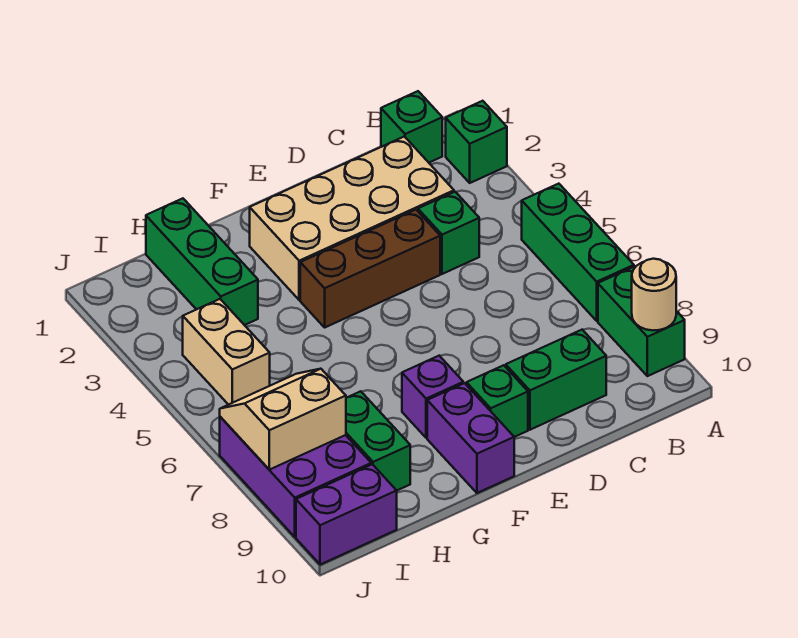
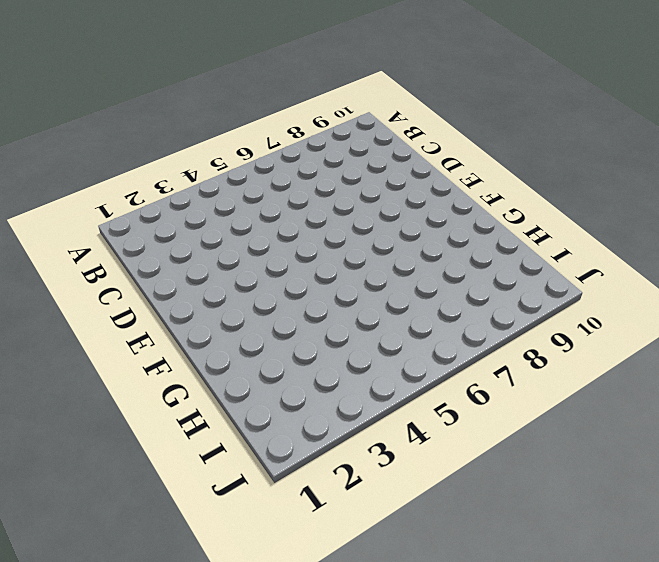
none -> green 1x1 brick [446,101,507,183]
none -> green 1x3 brick [522,184,634,321]
none -> green 1x2 brick [598,266,685,376]

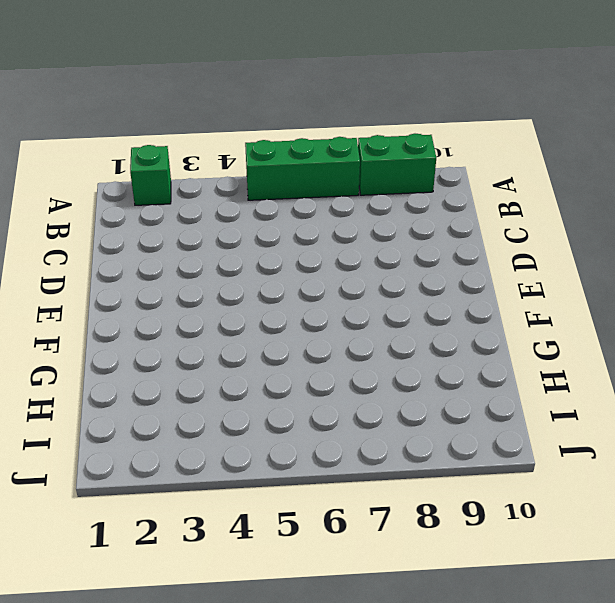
none -> green 1x1 brick [381,91,442,162]
none -> tan 2x4 brick [250,137,454,300]
none -> green 1x1 brick [418,192,479,274]

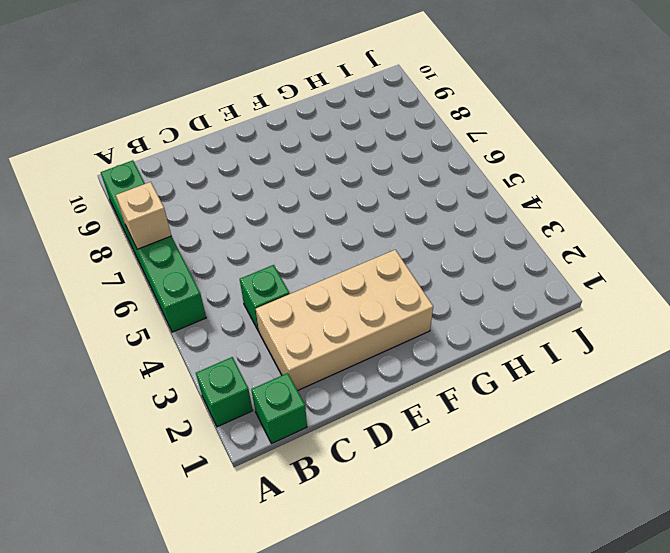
tan 1x1 brick [116,182,171,249] -> none
none -> green 1x2 brick [506,330,606,430]
none -> brown 1x3 brick [300,210,440,327]
none -> green 1x1 brick [467,365,528,437]

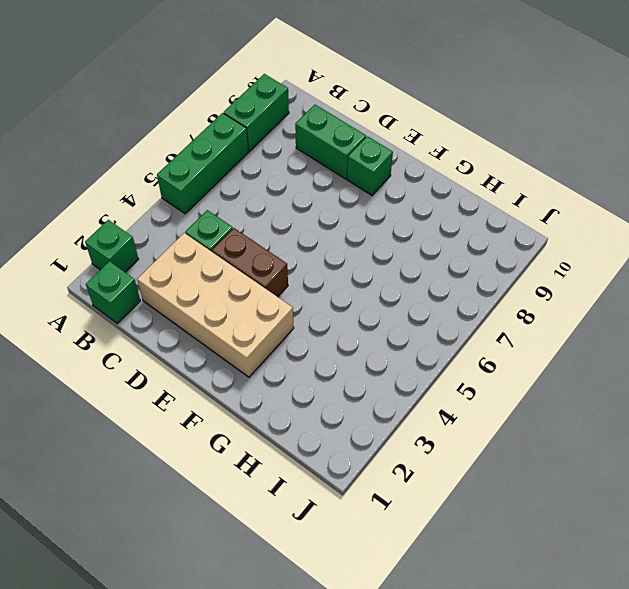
brown 1x2 brick [212,228,288,297] -> brown 1x3 brick [300,210,440,327]
none -> purple 1x1 brick [402,356,463,438]
none -> purple 1x2 brick [427,383,514,493]
none -> green 1x3 brick [146,198,258,325]

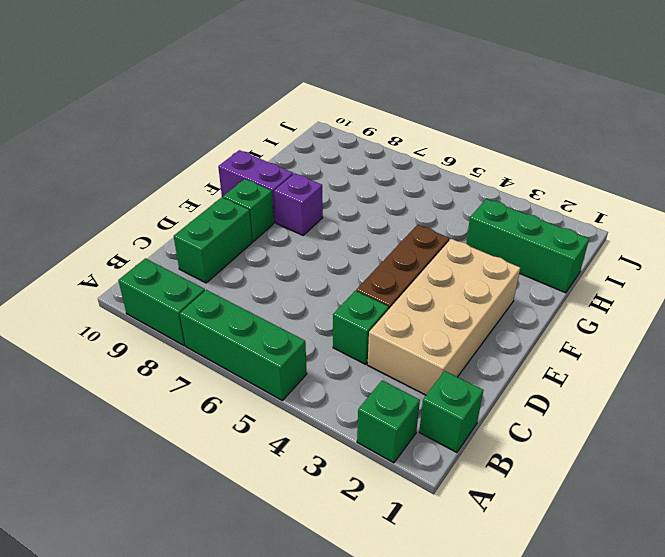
none -> green 1x2 brick [346,391,410,490]
none -> tan 1x2 brick [183,299,270,405]
none -> purple 2x3 brick [220,417,371,537]

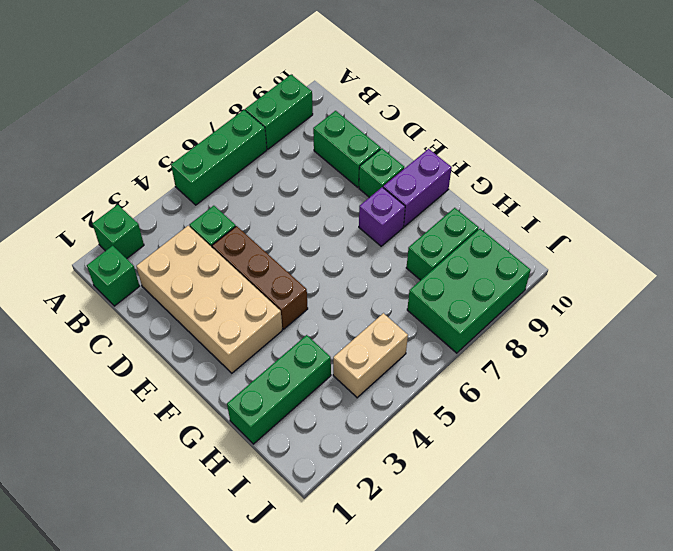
green 2x3 brick [407,229,531,353] -> purple 2x3 brick [220,417,371,537]
none -> purple 1x2 brick [296,464,397,565]
none -> tan 1x1 round brick [632,259,676,330]
none -> tan 2x2 slope [220,369,346,470]

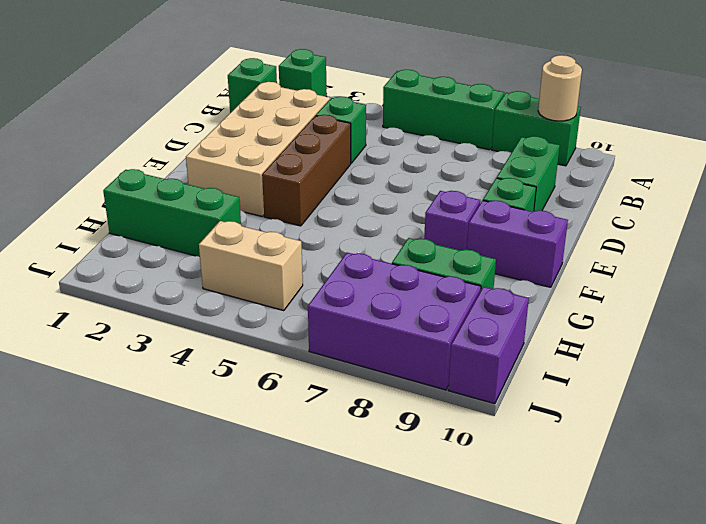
none -> tan 2x2 slope [220,369,346,470]

